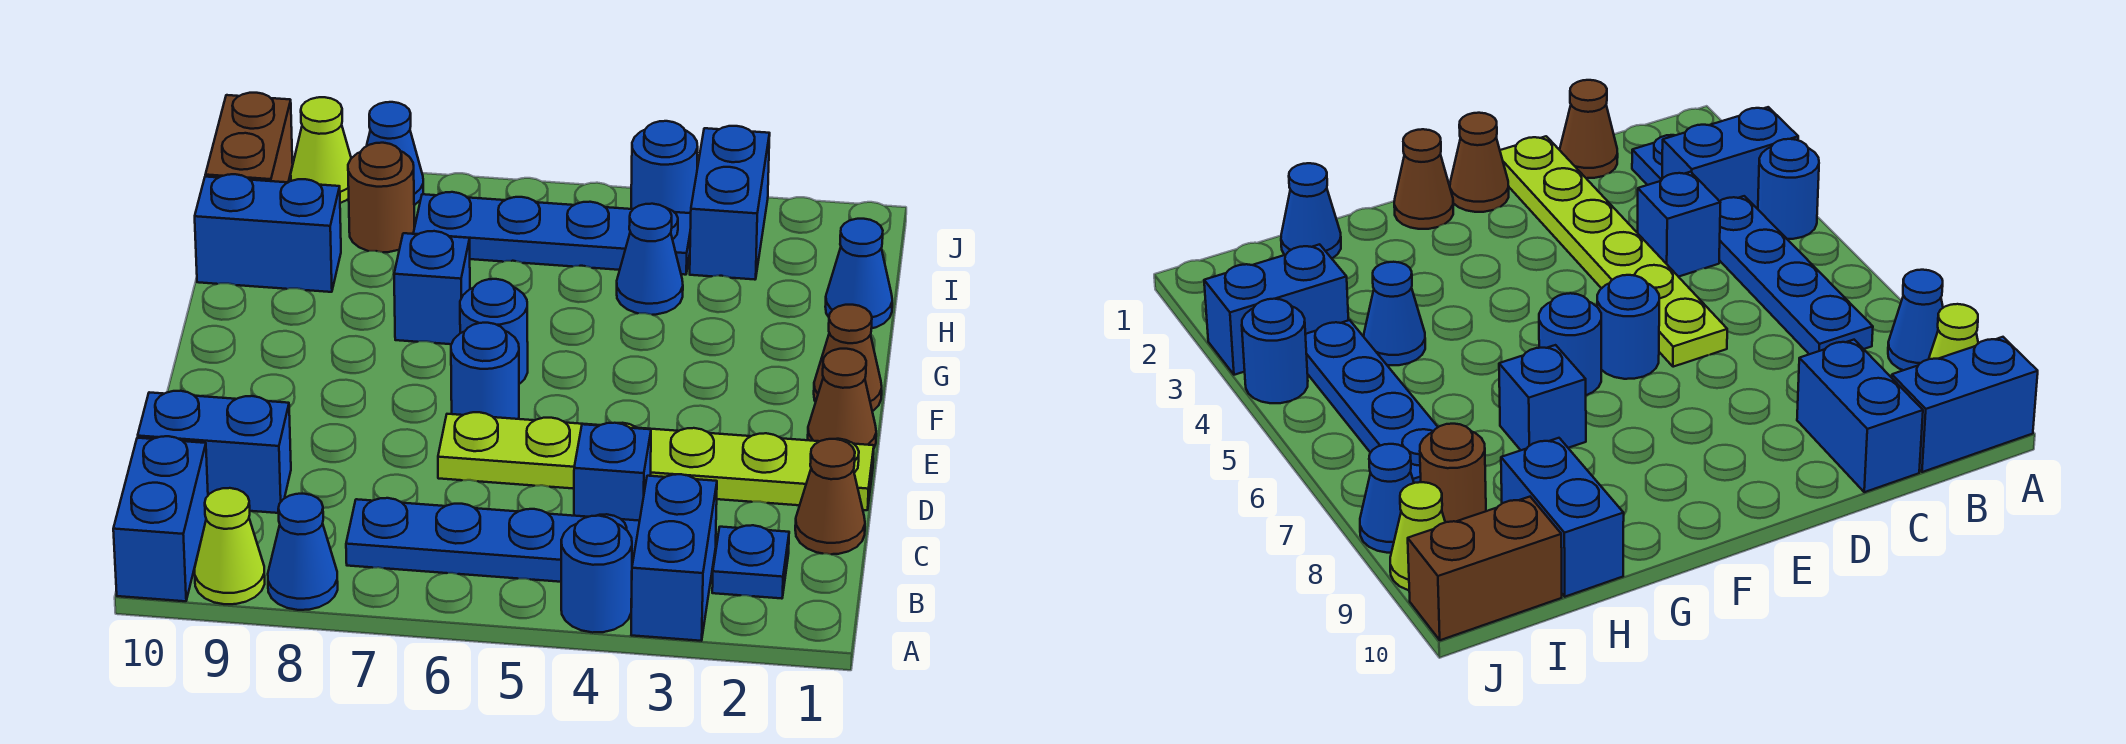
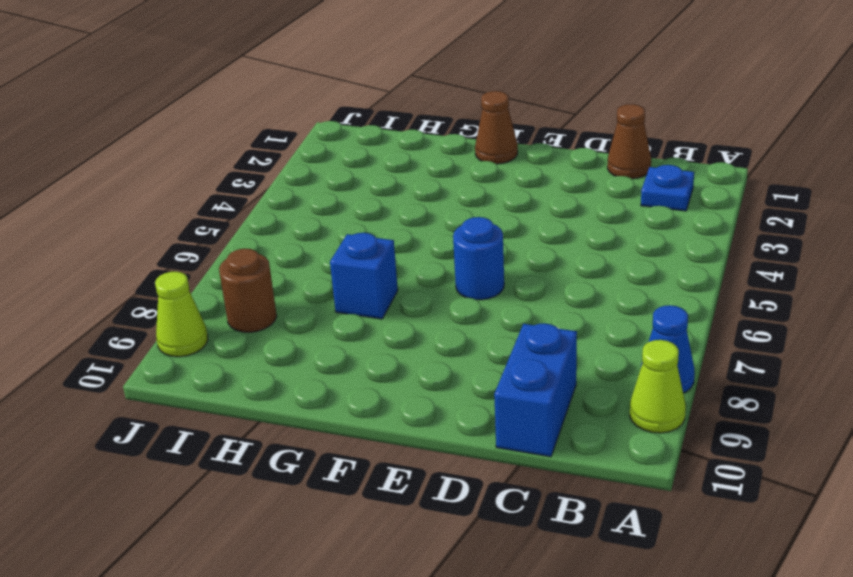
none -> blue 1x2 brick [631,474,717,641]
none -> blue 1x1 round brick [561,516,632,633]
none -> blue 1x2 brick [113,436,208,601]

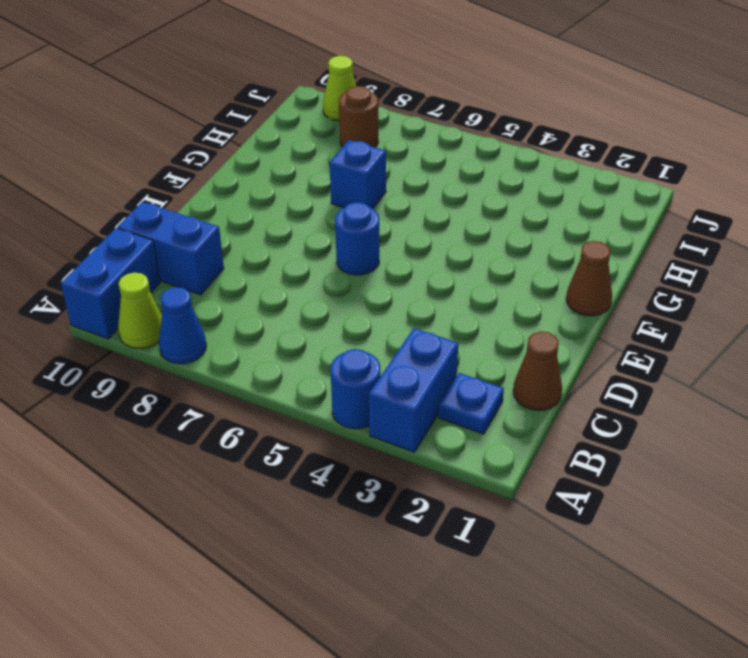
none -> blue 1x4 plate [346,498,640,582]
none -> blue 1x1 brick [574,423,651,521]
none -> lime 1x6 plate [438,412,874,510]

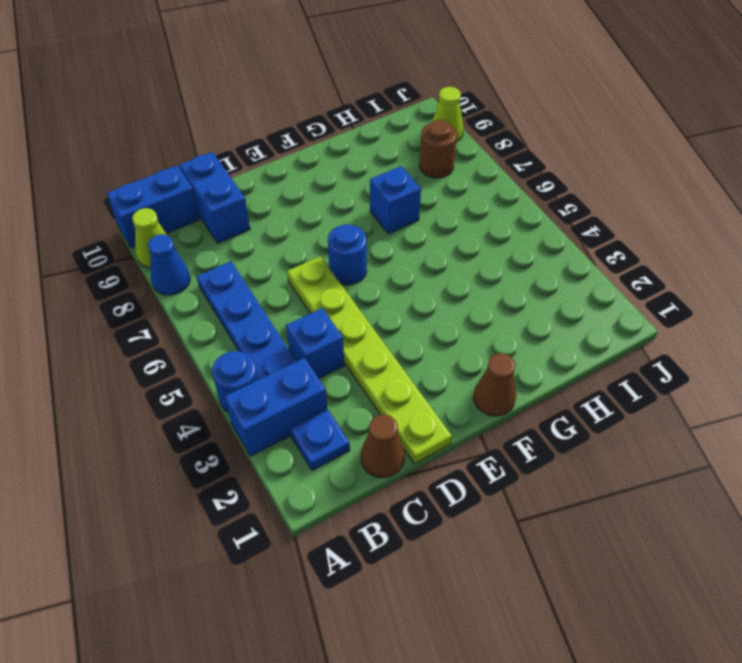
none -> brown 1x1 cone [808,349,876,447]
none -> blue 1x1 round brick [460,279,528,384]
none -> blue 1x1 cone [825,219,892,328]

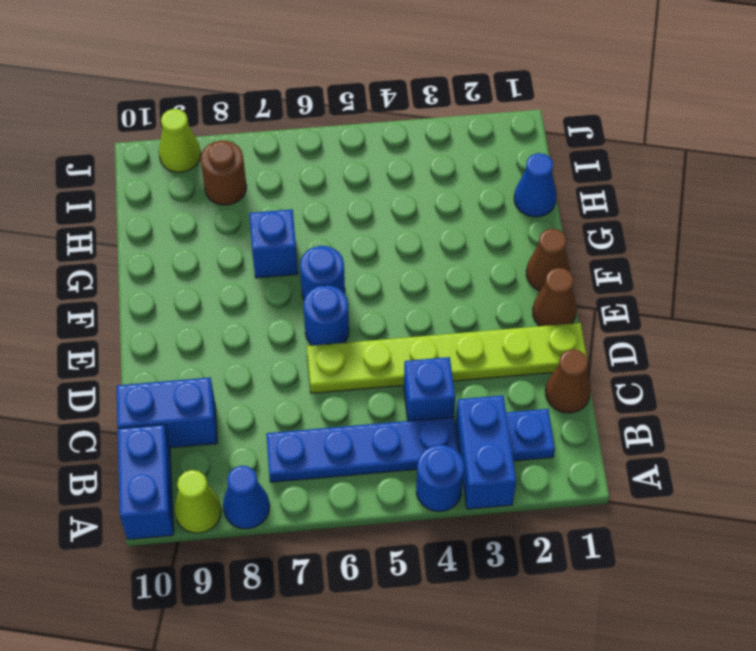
none -> blue 1x1 cone [617,204,683,315]
none -> blue 1x2 brick [195,174,341,292]
none -> blue 1x2 brick [690,126,770,280]

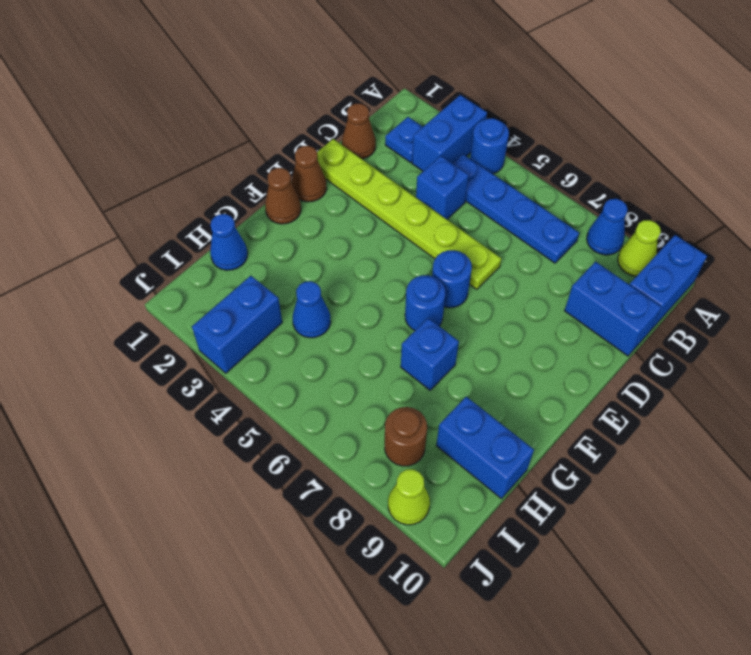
none -> blue 1x4 plate [413,192,691,275]
none -> brown 1x2 brick [205,93,293,182]
none -> blue 1x1 round brick [631,121,698,213]

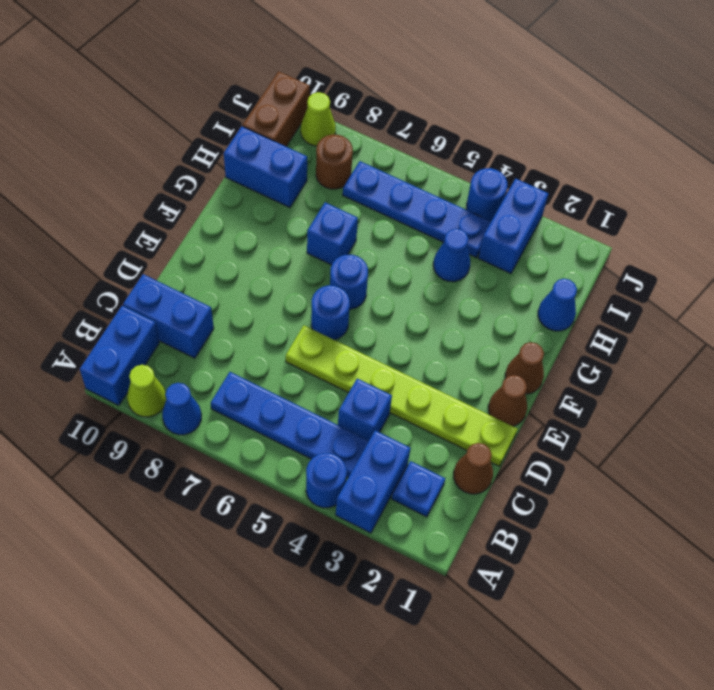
none -> blue 1x1 cone [367,102,423,205]

